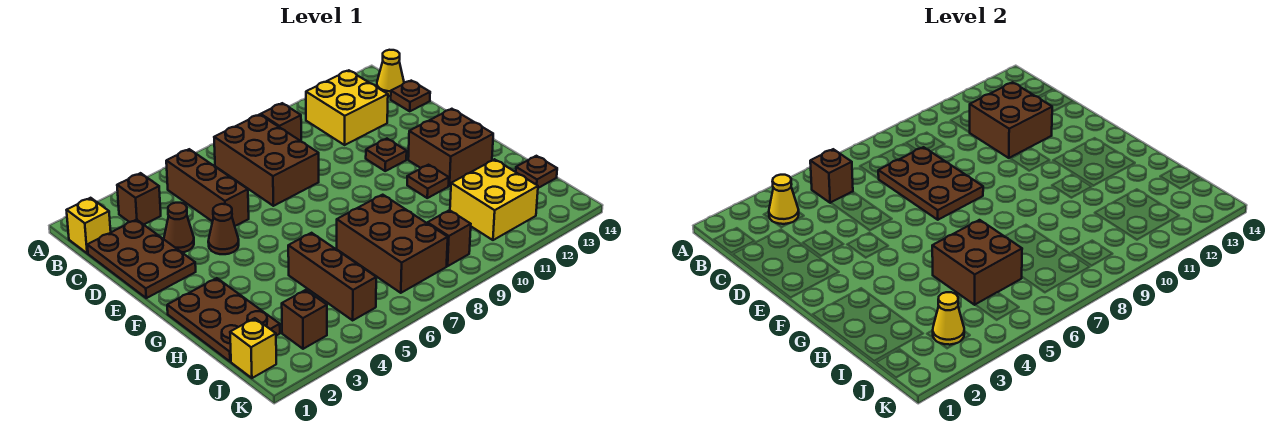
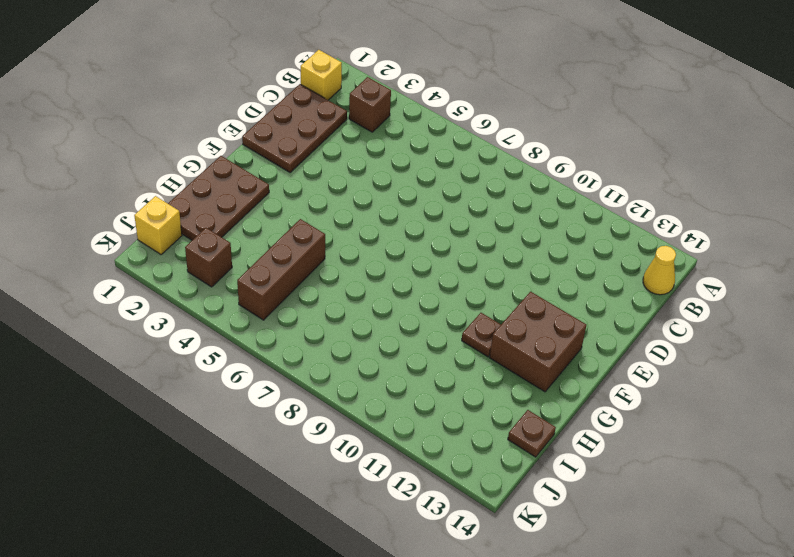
none -> brown 1x3 brick [166,149,249,226]
none -> brown 2x3 brick [214,115,319,206]
none -> brown 1x1 brick [261,103,301,141]

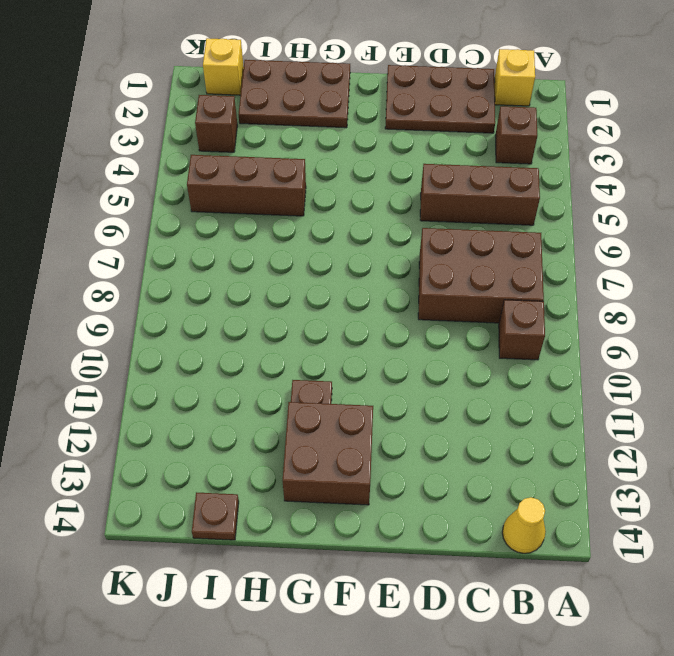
none -> yellow 2x2 brick [306,70,388,145]
none -> brown 1x1 plate [391,81,430,111]
none -> brown 1x1 cone [164,203,194,252]

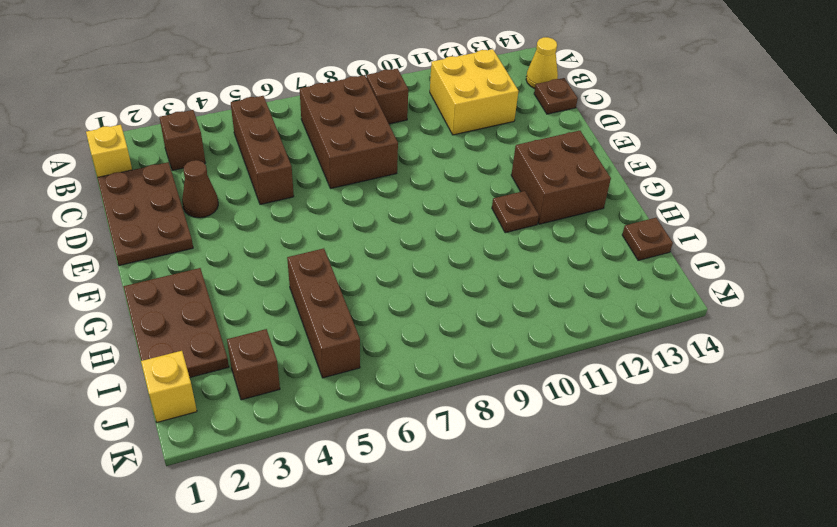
none -> brown 1x1 cone [208,204,239,254]
none -> brown 1x1 plate [366,139,407,171]
none -> brown 2x3 brick [337,195,448,293]

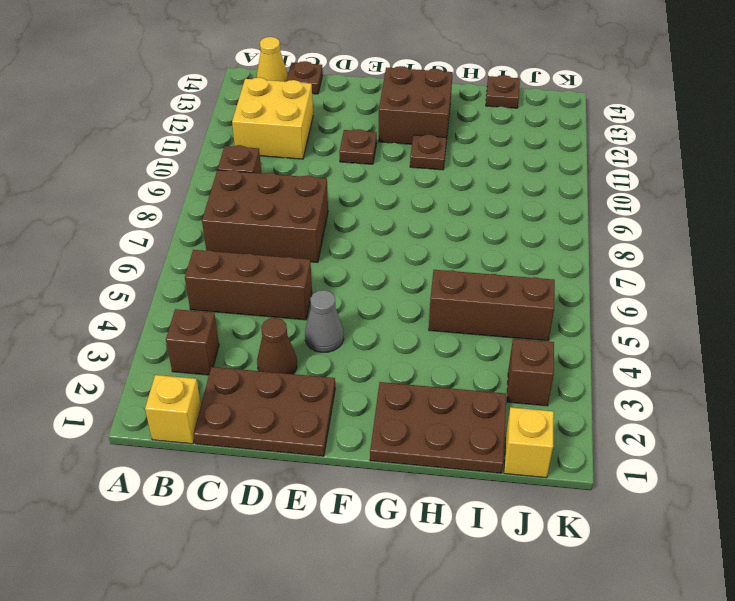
grey 1x1 cone [305,290,344,352] -> brown 1x1 cone [208,204,239,254]
none -> brown 2x3 brick [337,195,448,293]
none -> yellow 2x2 brick [450,159,538,240]
none -> brown 1x1 brick [428,210,471,266]

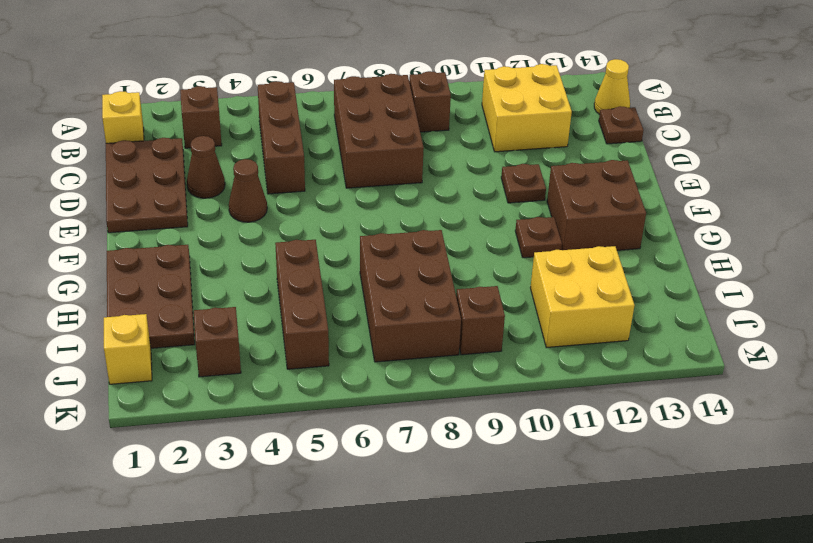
none -> brown 1x1 plate [516,156,557,188]
none -> yellow 1x1 cone [769,175,799,224]
none -> brown 1x1 brick [810,149,853,203]

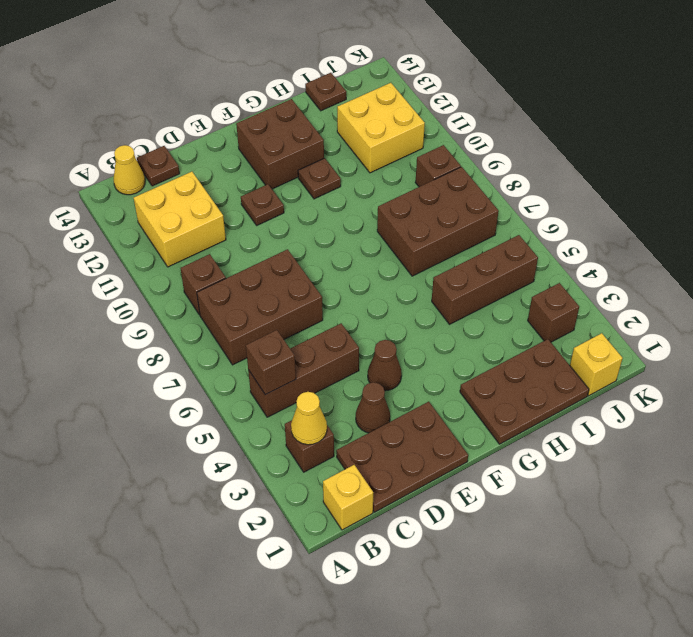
none -> brown 2x3 plate [878,147,983,220]
none -> brown 2x2 brick [969,82,1052,158]
none -> brown 2x2 brick [932,220,1022,305]

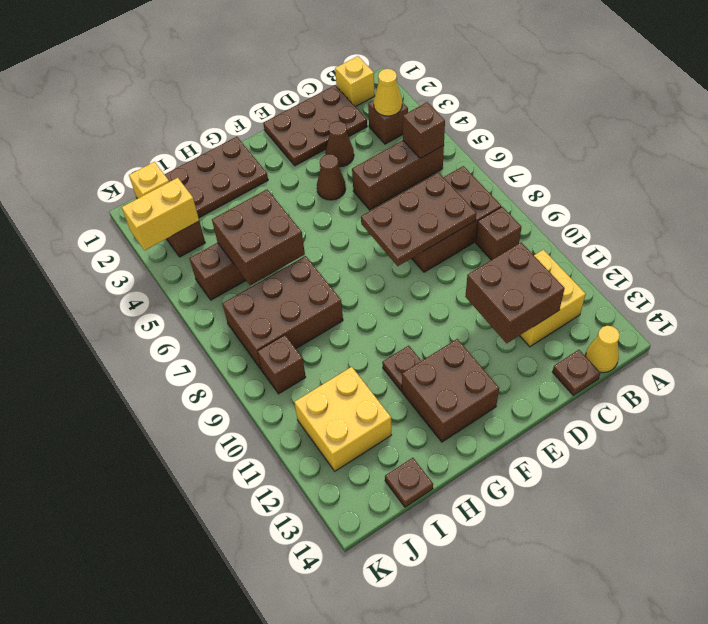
yellow 1x2 brick [122,178,199,250] -> yellow 1x1 cone [933,292,964,345]
none -> brown 1x1 plate [366,139,407,171]

